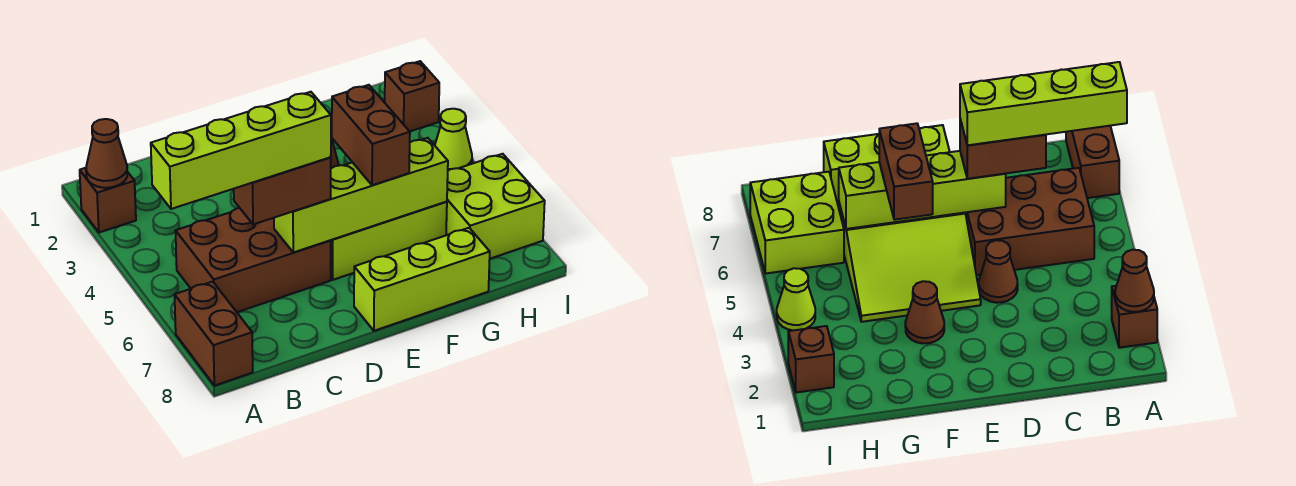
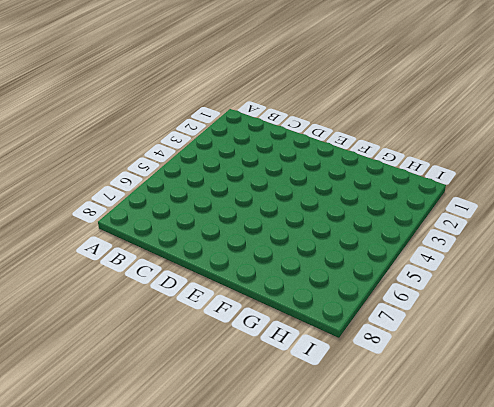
none -> brown 1x1 brick [80,168,136,232]
none -> brown 1x2 brick [175,282,253,386]
none -> brown 2x3 brick [176,208,331,312]

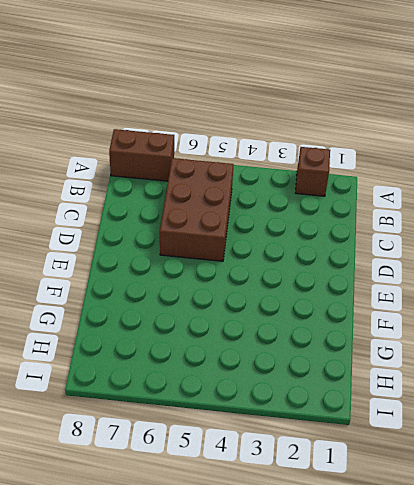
none -> brown 1x1 cone [979,240,1018,303]
none -> lime 3x3 slope [330,202,447,280]
none -> lime 1x3 brick [354,228,490,331]

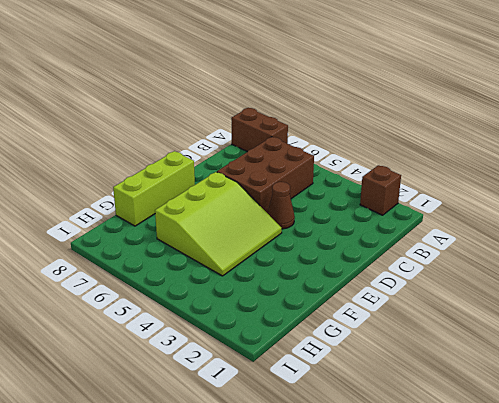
none -> brown 1x1 cone [905,281,944,343]
none -> lime 2x2 brick [446,154,545,259]
none -> brown 1x1 brick [385,61,439,131]

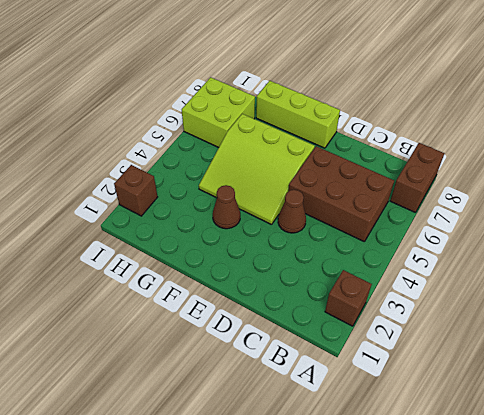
none -> lime 1x1 cone [435,109,472,171]
none -> brown 1x1 cone [86,119,127,188]
none -> lime 1x4 brick [274,138,448,252]

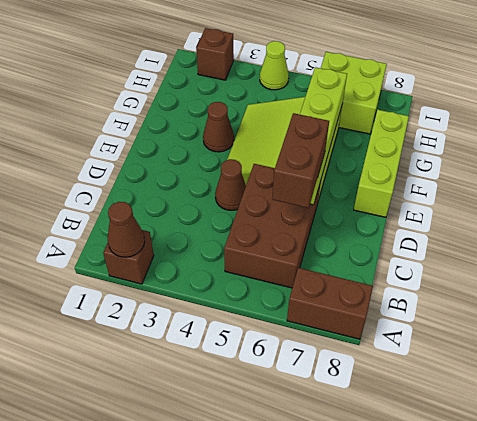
none -> brown 1x2 brick [332,85,410,185]
none -> lime 1x4 brick [151,92,331,209]

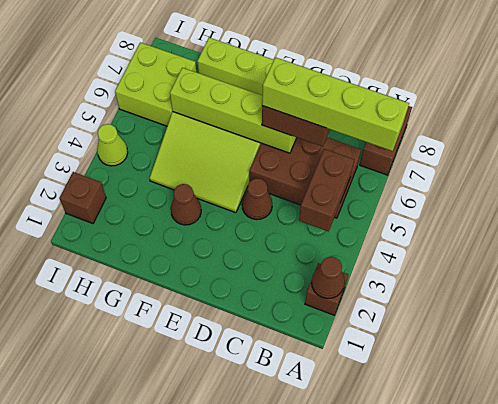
brown 1x2 brick [299,149,354,232] -> brown 1x2 brick moved to [332,85,410,185]

